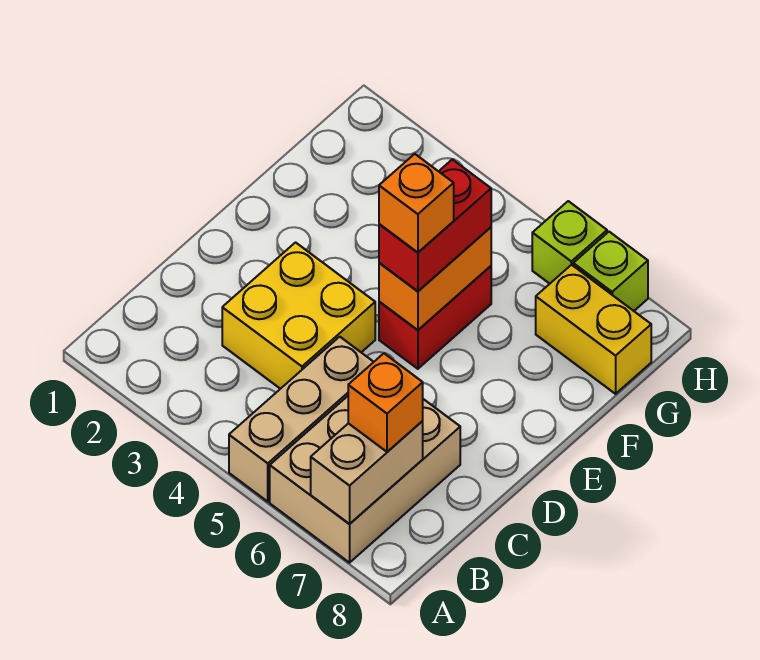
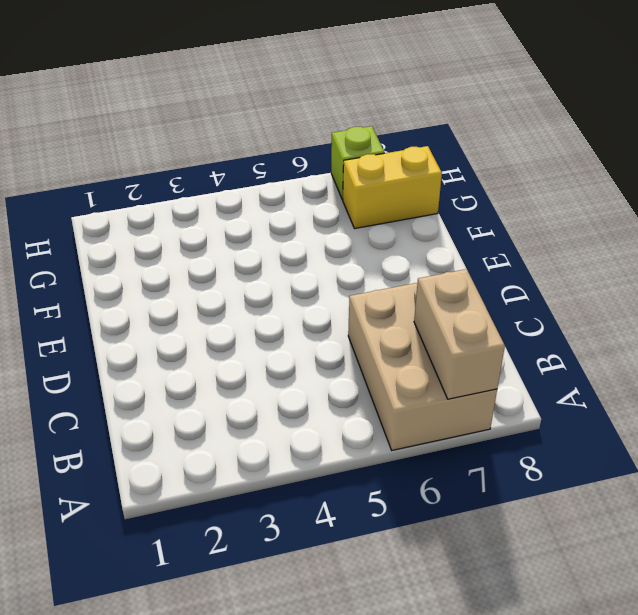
none -> tan 1x3 brick [229,337,373,502]
none -> yellow 2x2 brick [222,243,375,389]
none -> red 1x2 brick [379,266,491,369]

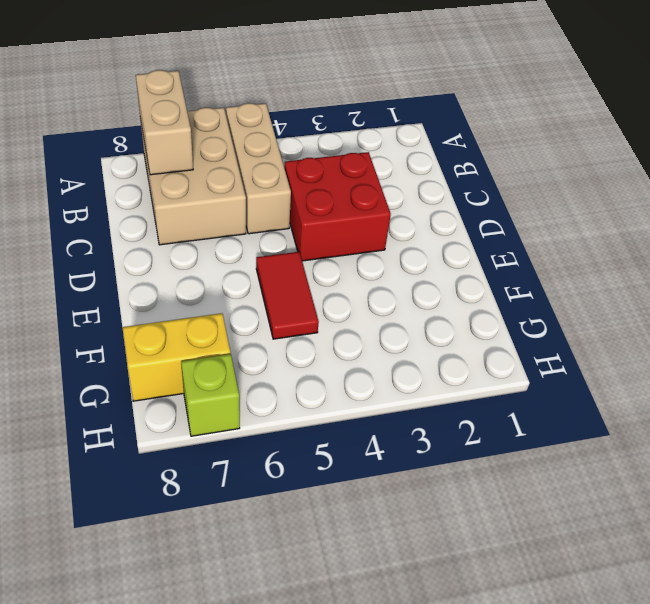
red 2x2 brick [284,152,391,261] -> yellow 2x2 brick [222,243,375,389]
red 1x2 tile [256,252,319,339] -> red 1x2 brick [379,266,491,369]
none -> lime 1x1 brick [532,201,607,284]
none -> orange 1x2 brick [379,227,491,330]
none -> orange 1x1 brick [348,353,423,452]

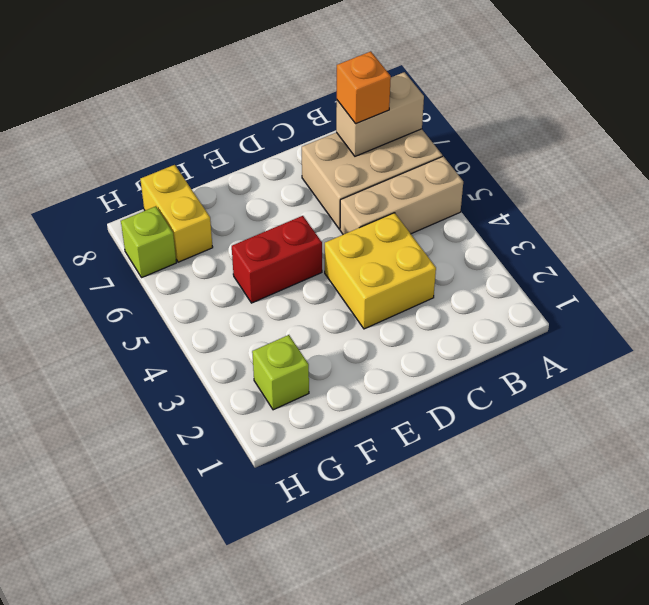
lime 1x1 brick [252,335,309,410] -> lime 1x1 brick moved to [532,201,607,284]
none -> orange 1x2 brick [379,227,491,330]
none -> red 1x2 brick [379,159,491,291]
none -> orange 1x1 brick [379,154,454,253]

